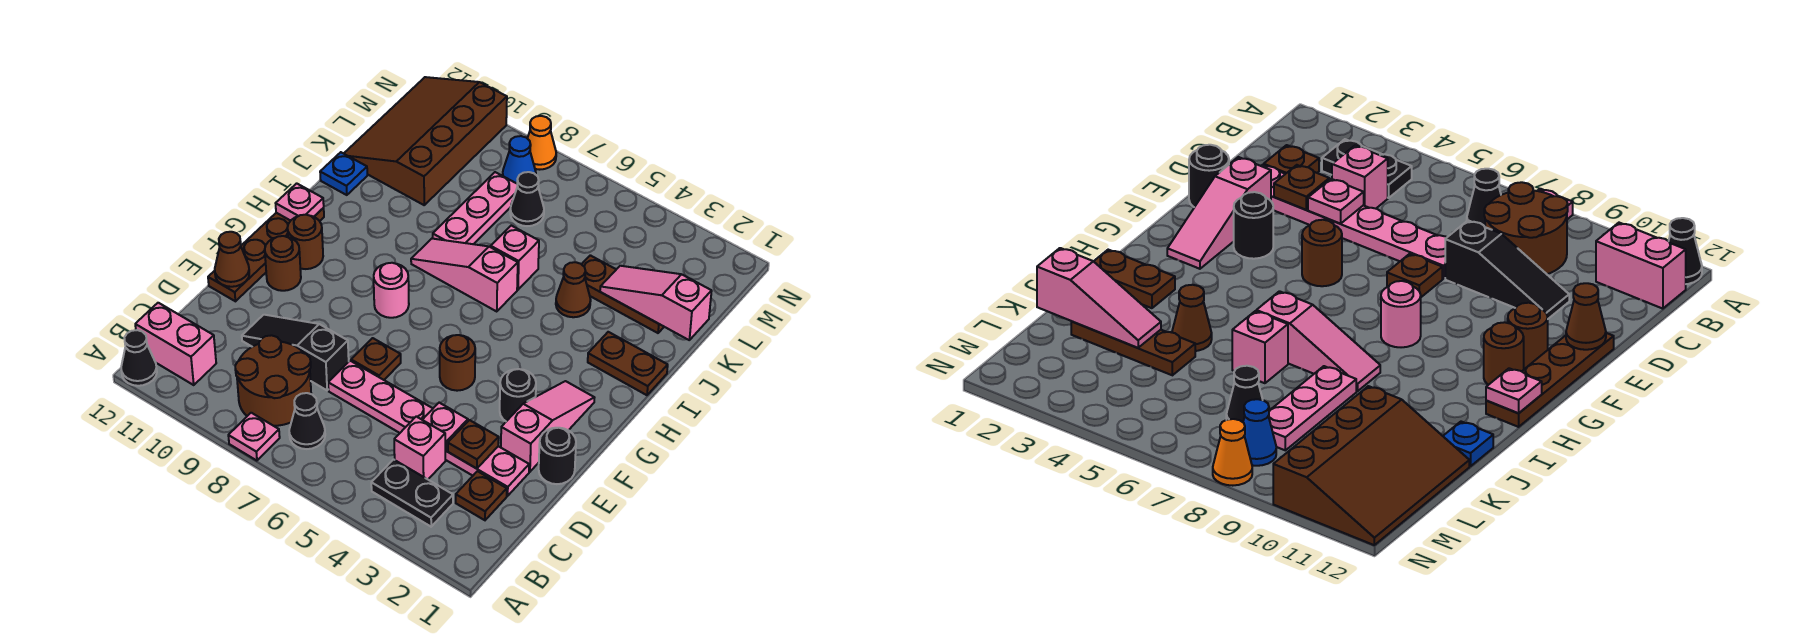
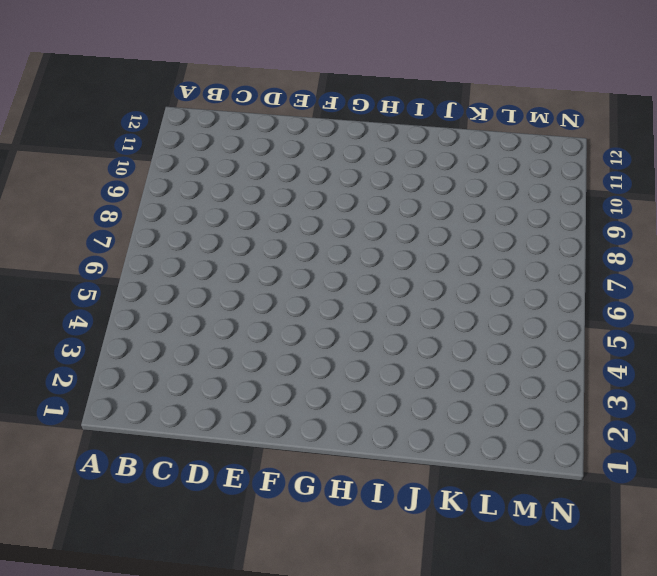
none -> pink 1x1 plate [228,413,280,461]
none -> black 1x1 cone [121,330,157,386]
none -> black 1x2 plate [371,460,453,527]
none -> black 1x1 cone [289,393,325,449]

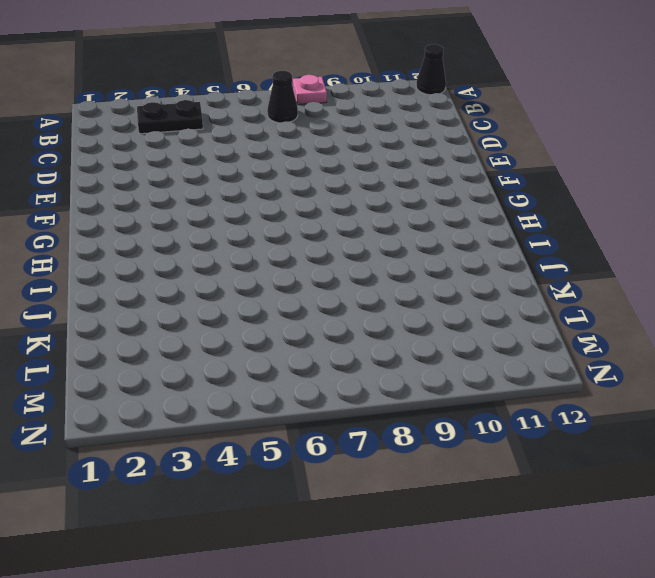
none -> brown 2x2 round brick [235,335,311,426]
none -> pink 1x2 brick [135,303,216,385]
none -> brown 1x1 plate [456,471,507,520]
none -> pink 1x1 brick [394,417,445,479]

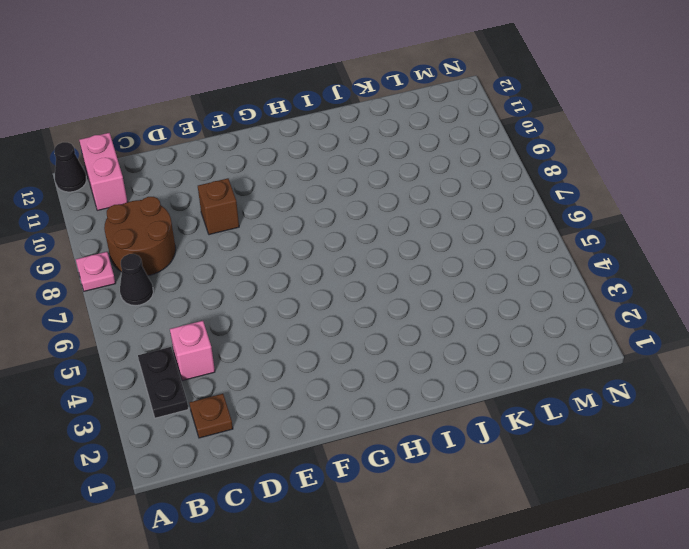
brown 1x1 brick [198,178,239,235] -> none
none -> pink 1x6 plate [328,361,529,496]
none -> black 1x3 slope [242,315,349,390]
none -> black 1x1 round brick [539,428,576,484]
none -> pink 1x3 slope [501,381,594,472]

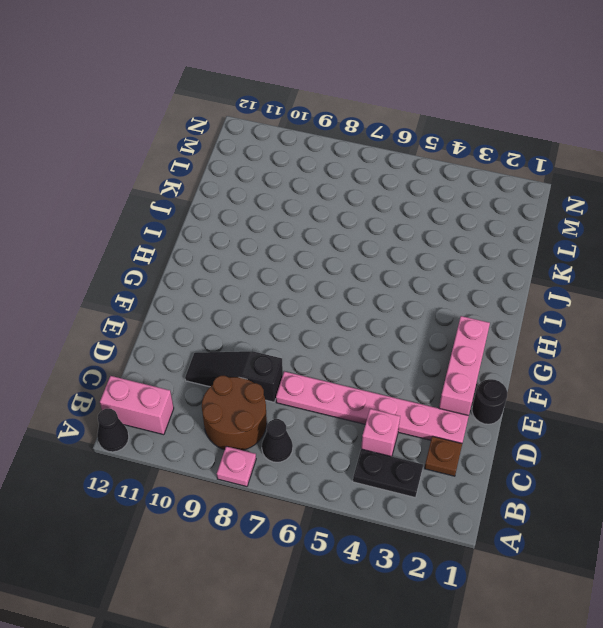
pink 1x3 brick [439,316,490,415] -> pink 1x3 slope [501,381,594,472]
none -> brown 1x1 plate [351,338,401,380]
none -> brown 1x4 plate [208,208,324,301]
none -> black 1x1 round brick [500,369,536,421]
none -> brown 1x1 round brick [440,335,475,391]

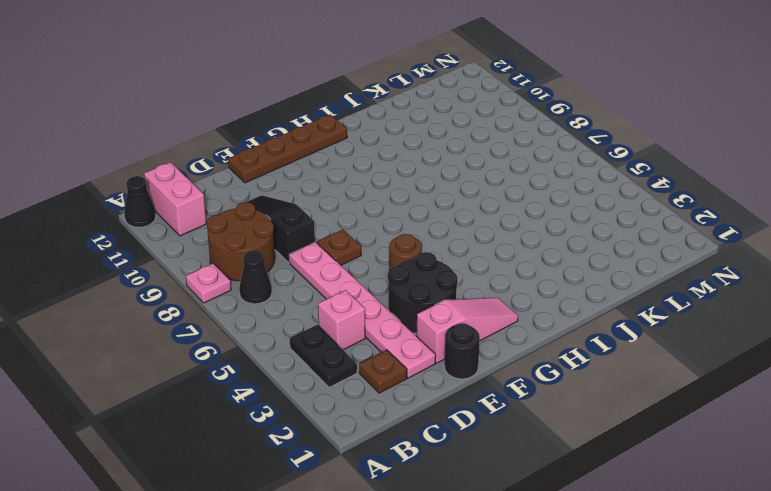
black 2x2 round brick [388,252,458,334] -> black 1x1 round brick [500,369,536,421]
none -> brown 1x1 round brick [265,236,301,291]
none -> pink 1x1 round brick [373,263,409,318]
none -> brown 1x1 round brick [287,215,323,269]
none -> brown 1x2 plate [588,332,668,395]

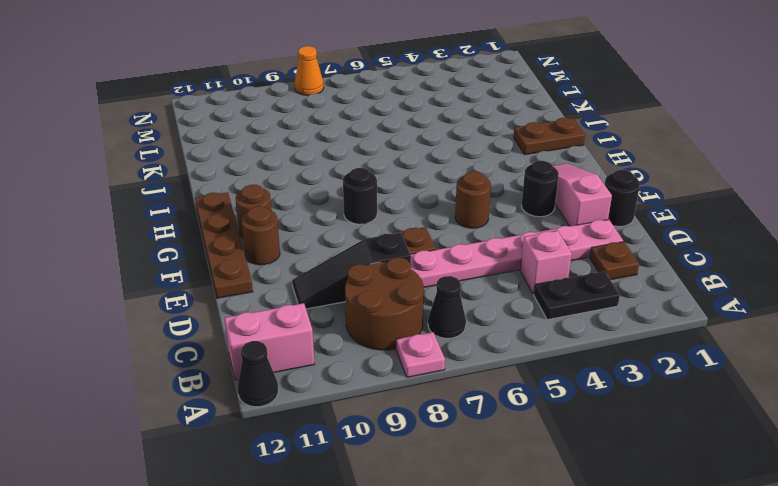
black 1x1 round brick [343,168,377,224] -> pink 1x1 round brick [373,263,409,318]
none -> pink 1x3 slope [411,239,518,311]
none -> brown 1x1 cone [556,262,591,317]
none -> pink 1x1 brick [491,226,539,290]
none -> pink 1x3 plate [433,172,518,244]

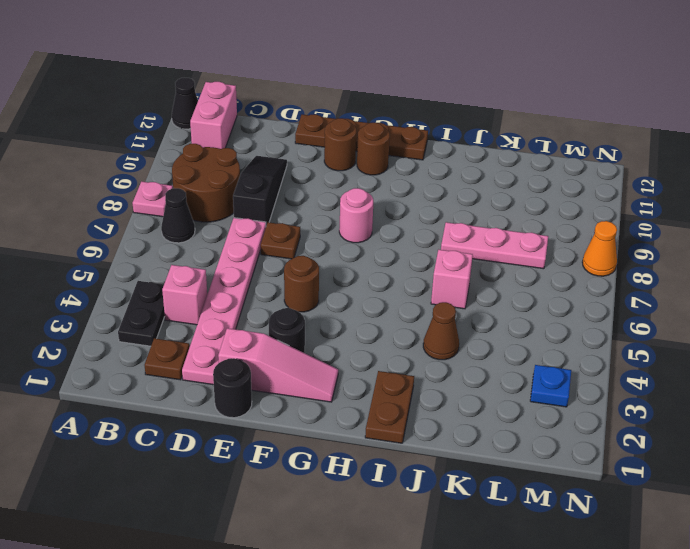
blue 1x1 plate [530,365,571,407] -> blue 1x1 plate moved to [320,152,367,195]
none -> pink 1x3 slope [411,239,518,311]
none -> brown 1x3 plate [582,255,664,333]
none -> brown 3x4 slope [344,77,507,205]
none -> black 1x1 cone [510,172,544,226]

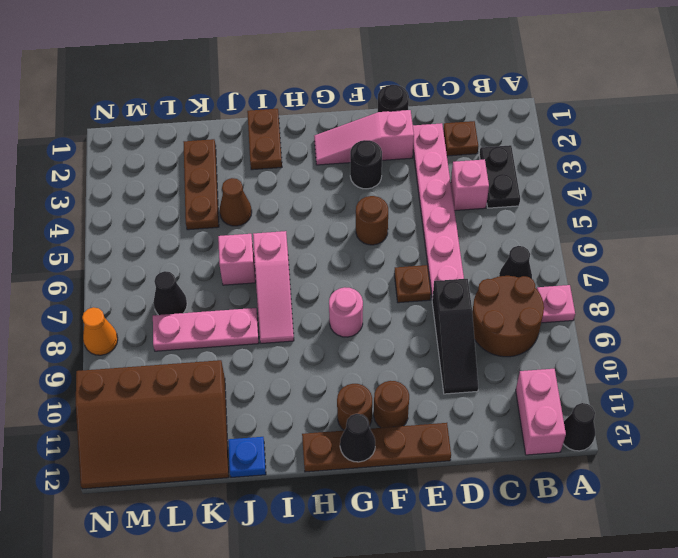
black 1x1 cone [340,414,375,462] -> none
none -> blue 1x1 cone [503,136,536,183]
none -> brown 1x1 plate [448,420,499,469]
none -> pink 1x1 plate [423,403,468,451]
none -> brown 1x1 cone [215,232,249,287]

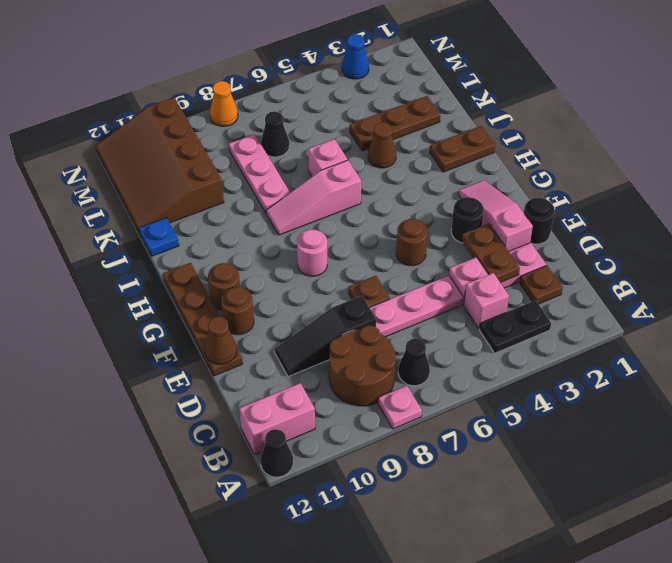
brown 1x2 plate [462,223,520,283] -> brown 1x1 plate [448,420,499,469]
blue 1x1 cone [342,34,369,79] -> blue 1x1 cone moved to [503,136,536,183]
none -> pink 1x1 plate [276,183,324,221]
none -> pink 1x3 slope [600,266,712,340]

